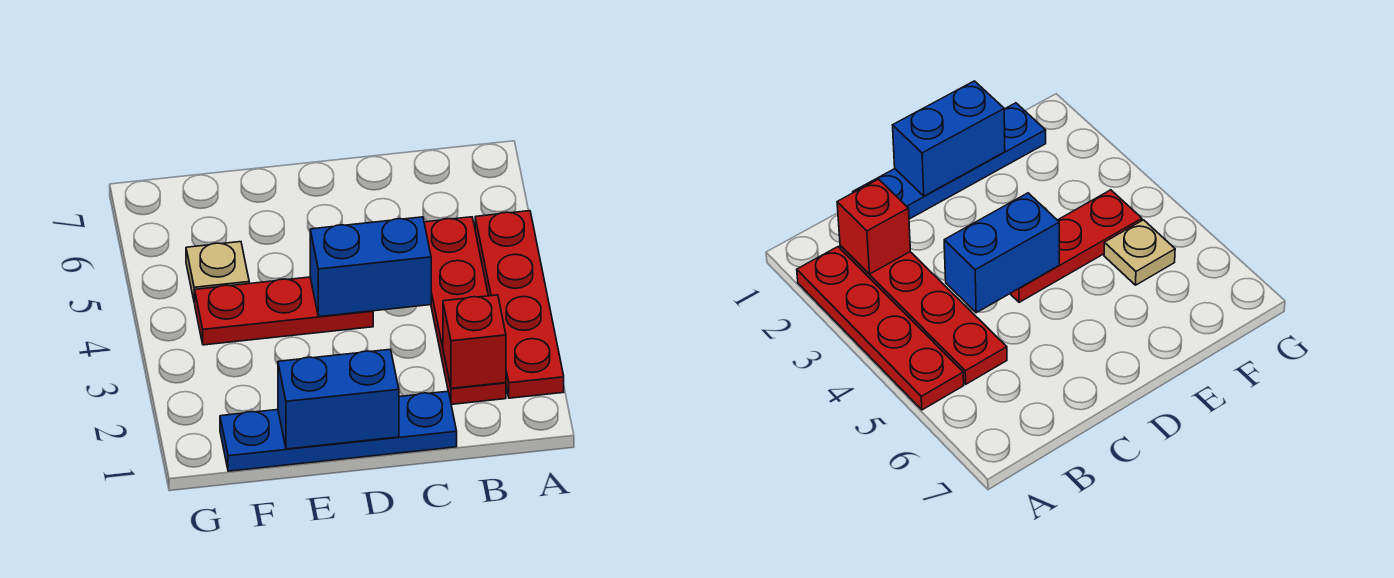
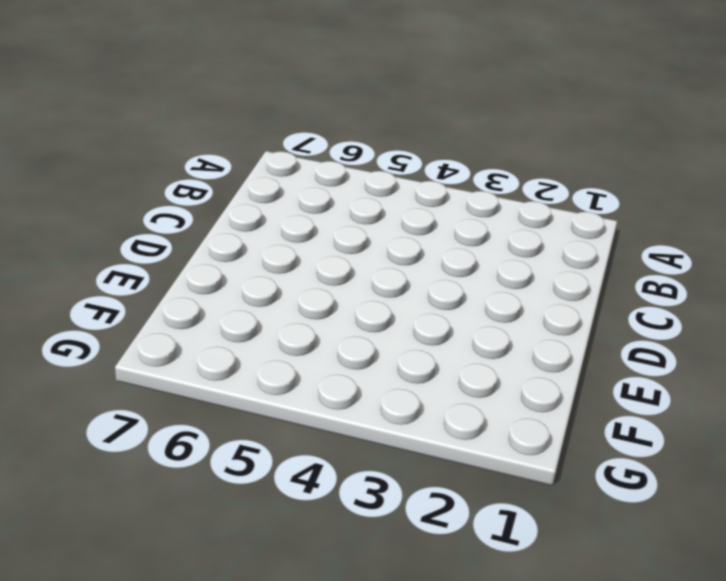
none -> red 1x4 plate [475,211,564,398]
none -> red 1x4 plate [424,217,506,404]

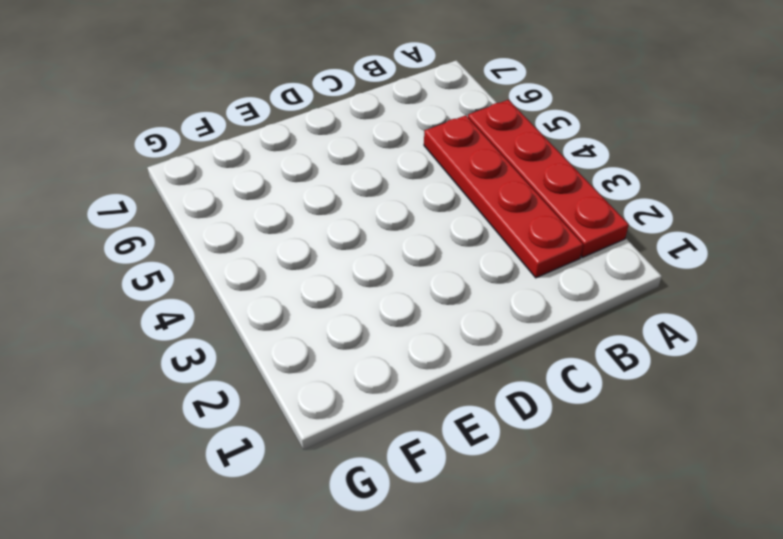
none -> blue 1x4 plate [220,391,457,471]
none -> red 1x3 plate [195,277,373,345]

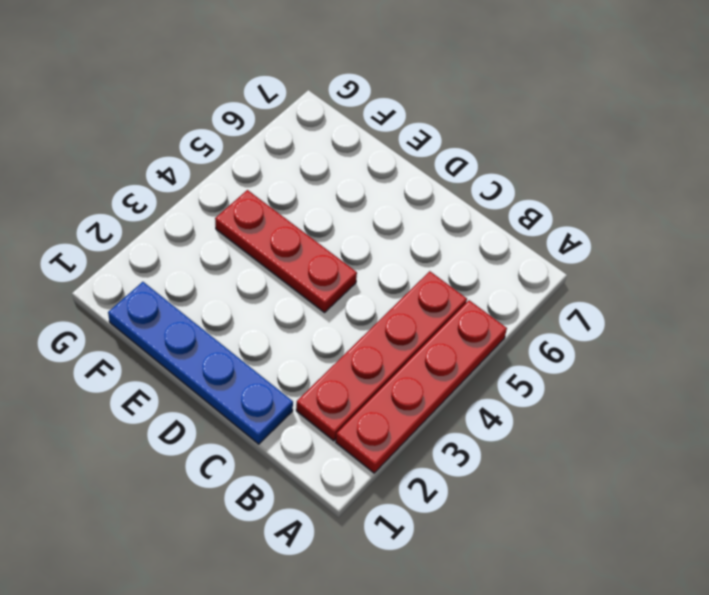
none -> tan 1x1 plate [186,242,249,303]
none -> red 1x1 brick [443,295,506,388]

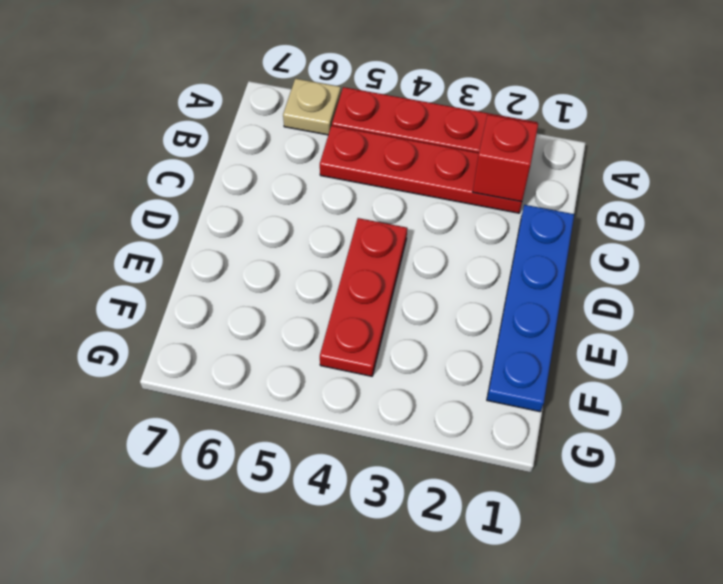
tan 1x1 plate [283,78,341,135] -> tan 1x1 plate moved to [186,242,249,303]
none -> blue 1x2 brick [310,217,431,317]
none -> blue 1x2 brick [278,349,399,449]

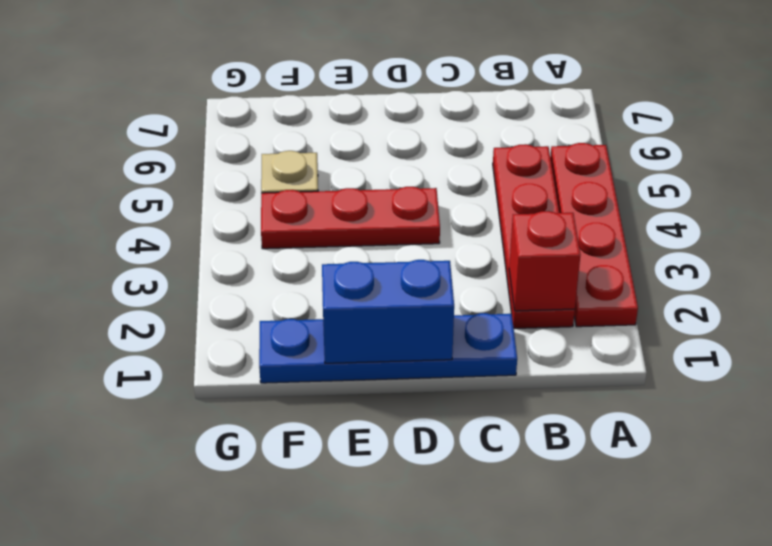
none -> blue 1x2 brick [310,217,431,317]

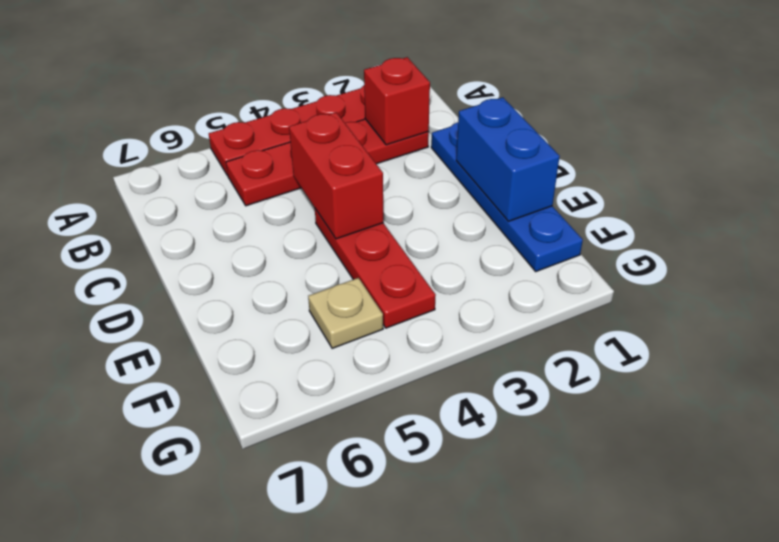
red 1x2 brick [289,112,383,239] -> blue 1x2 brick [310,217,431,317]

